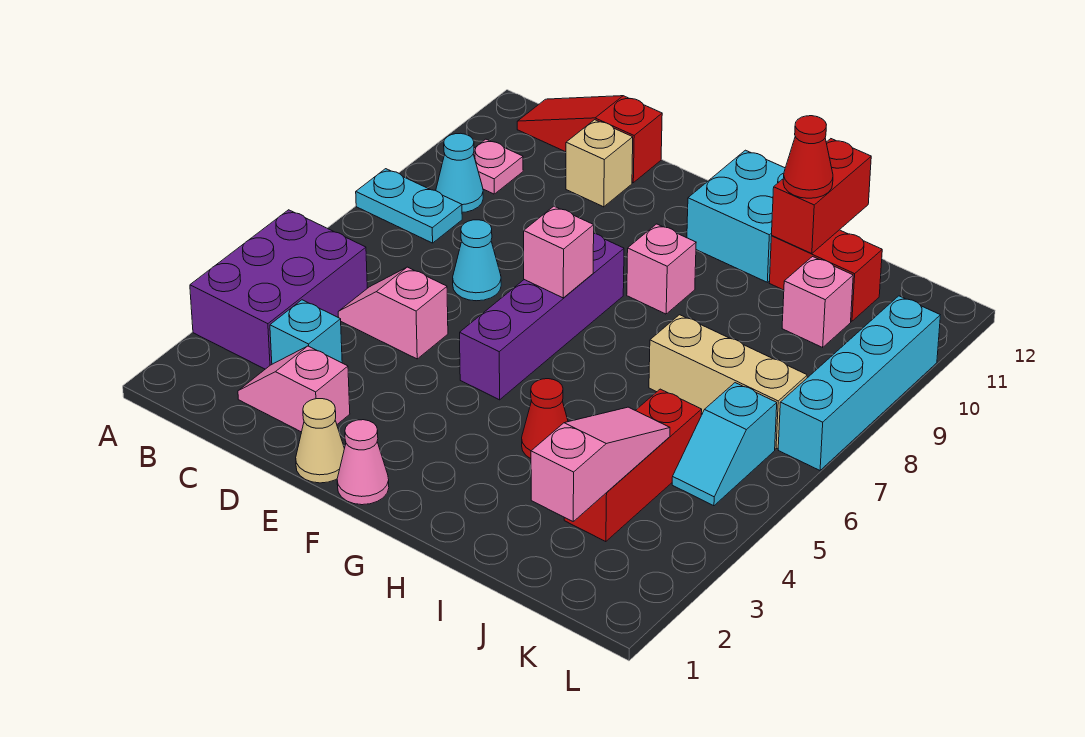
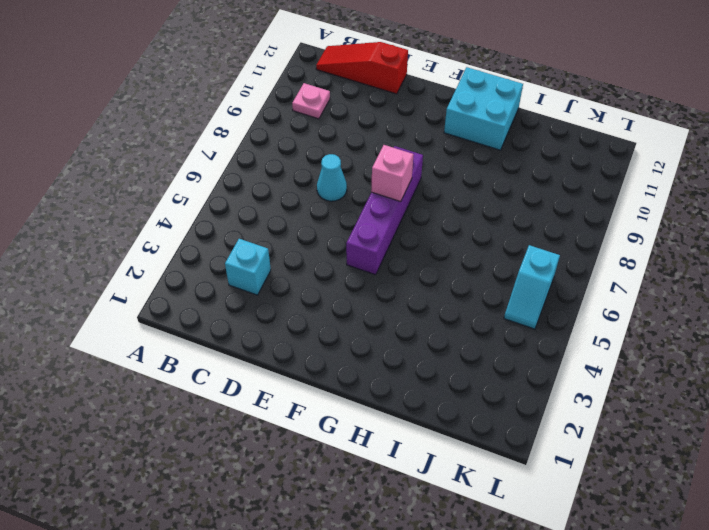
none -> purple 2x3 brick [190,210,367,369]
none -> cyan 1x2 plate [356,169,462,243]
none -> cyan 1x1 cone [436,133,483,212]

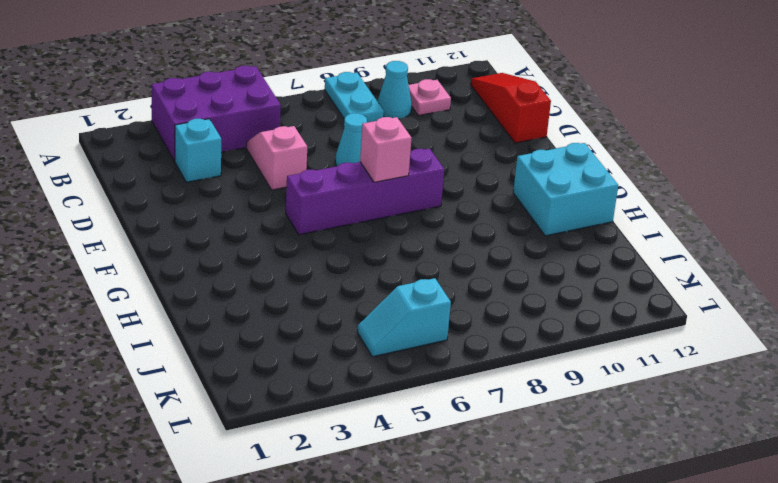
none -> pink 1x2 slope [238,346,350,432]
none -> tan 1x1 brick [566,120,633,207]
none -> tan 1x1 cone [296,399,344,483]

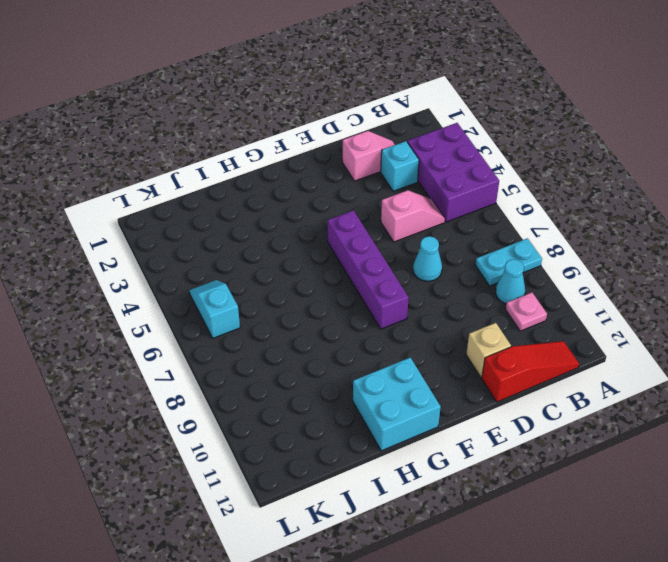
none -> tan 1x1 cone [296,399,344,483]
none -> pink 1x1 cone [337,420,389,505]
none -> pink 1x1 brick [627,224,696,314]

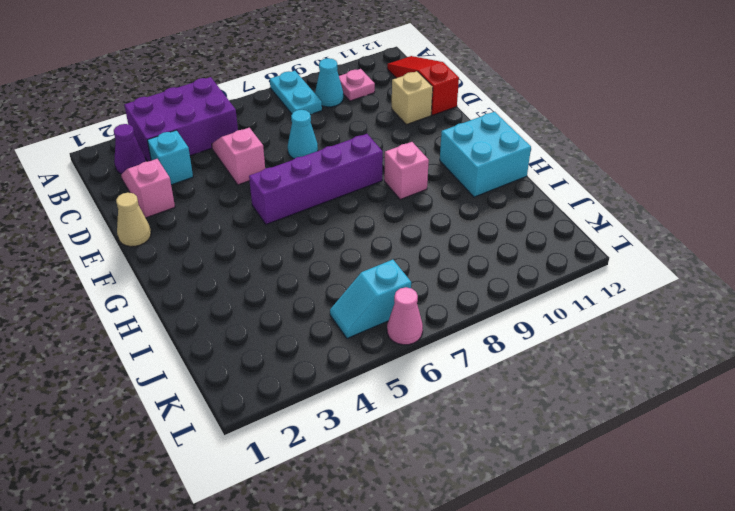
purple 1x1 cone [114,124,146,174] -> none
pink 1x1 cone [387,287,423,345] -> pink 1x1 cone moved to [337,420,389,505]
none -> red 1x1 cone [522,379,568,459]
none -> tan 1x3 brick [649,315,807,449]
none -> red 1x2 brick [769,230,882,321]

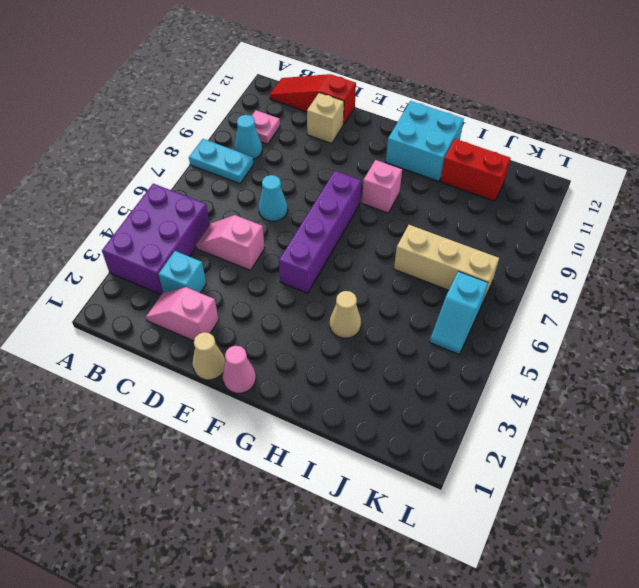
tan 1x1 cone [330,291,361,338] -> red 1x1 cone [522,379,568,459]
none -> red 1x3 brick [564,389,702,542]
none -> pink 1x1 brick [782,257,853,347]
none -> cyan 1x4 brick [778,296,940,470]

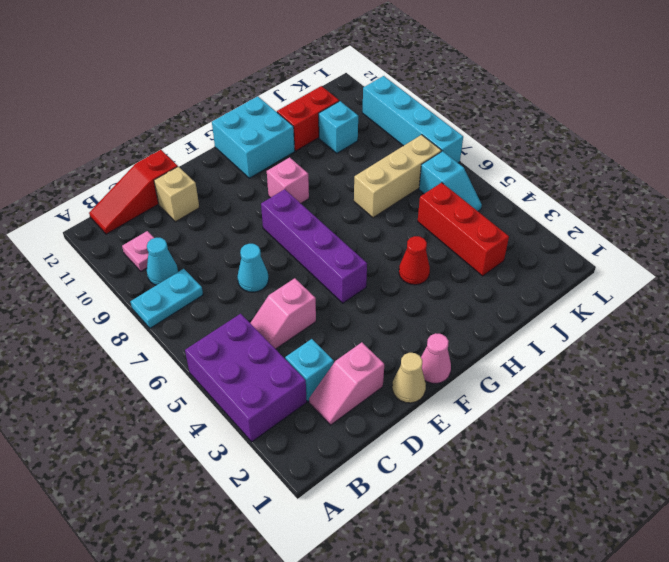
cyan 1x1 brick [319,101,358,153] -> pink 1x1 brick [782,257,853,347]
none -> pink 1x1 brick [524,206,594,298]
none -> red 1x2 brick [772,139,871,254]
none -> pink 1x3 slope [531,407,670,521]

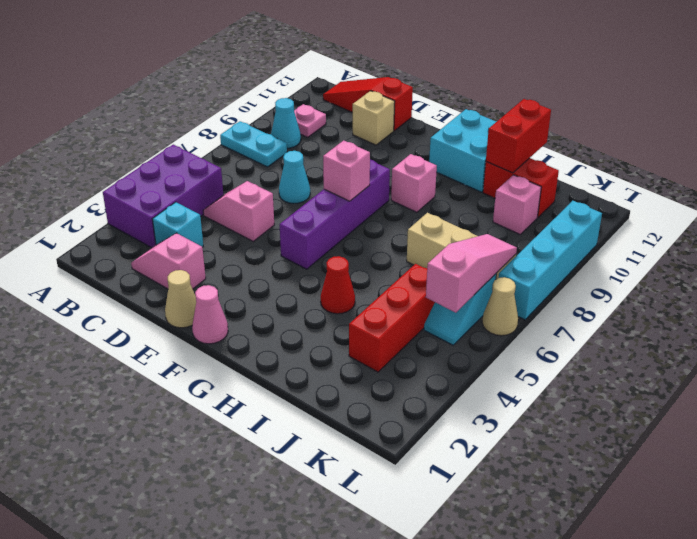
pink 1x3 slope [426,234,517,313] -> pink 1x3 slope moved to [531,407,670,521]
tan 1x1 cone [482,277,518,336] -> none
none -> red 1x1 cone [783,116,833,198]

